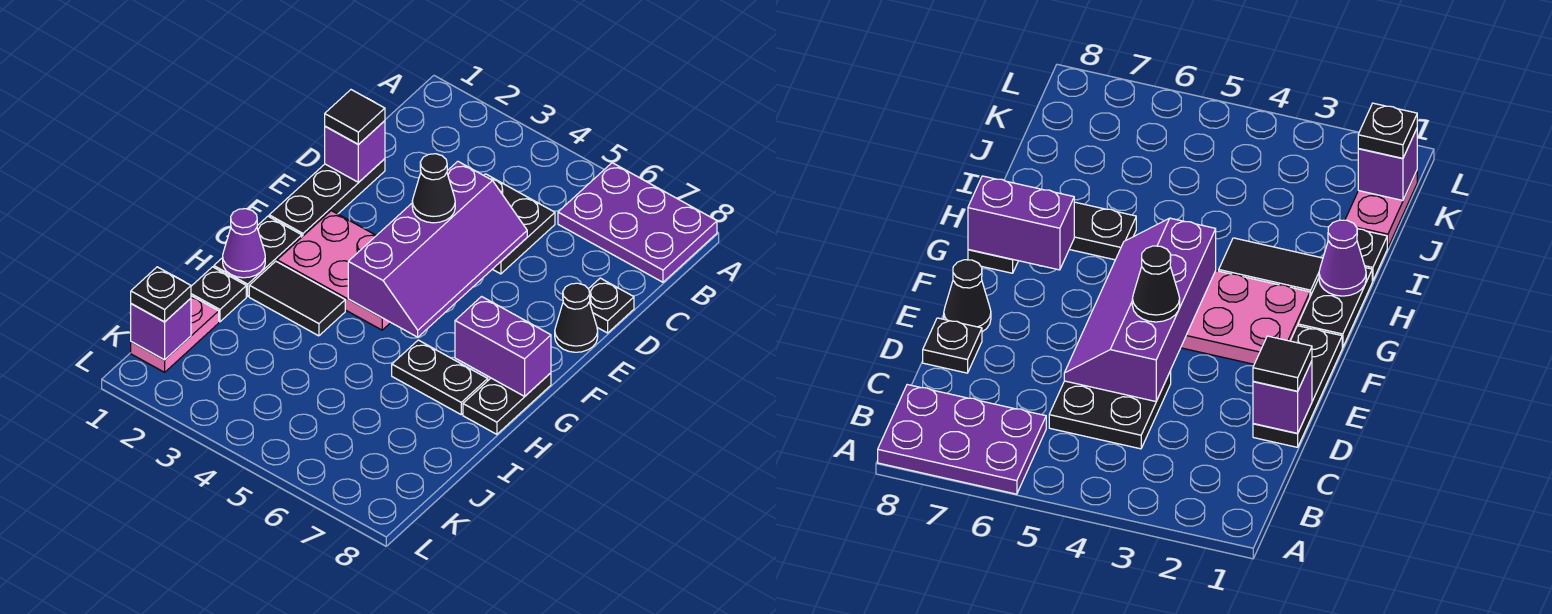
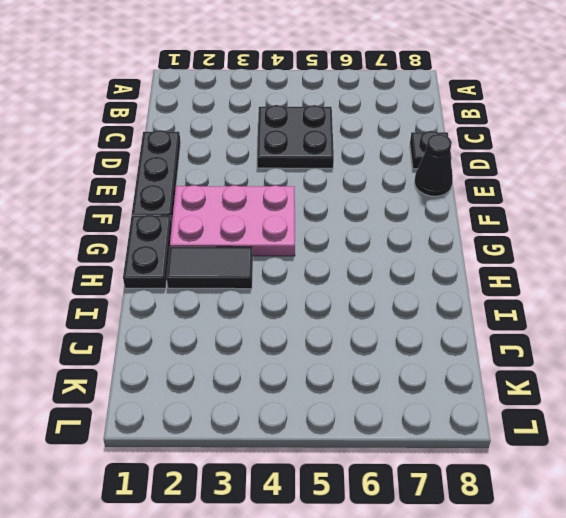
none -> purple 2x3 plate [558,163,717,282]
none -> black 1x2 plate [463,373,551,434]
none -> black 1x2 plate [392,340,488,414]

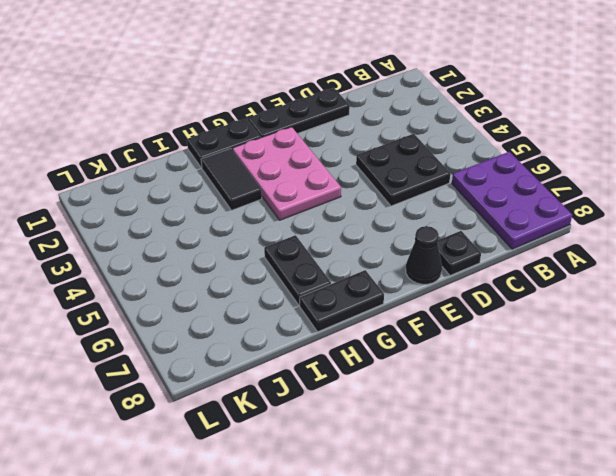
none -> black 1x1 plate [191,267,246,322]
none -> pink 1x2 plate [131,296,219,372]
none -> purple 1x1 brick [325,121,385,182]

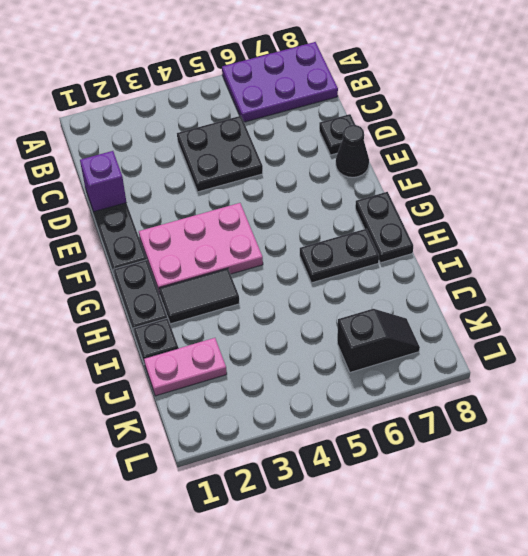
pink 1x2 plate [144,338,227,396] -> pink 1x2 plate turned to [131,296,219,372]
black 1x2 slope [337,309,420,372] -> none
none -> purple 2x4 slope [348,161,527,337]
none -> purple 1x2 brick [455,297,551,396]
none -> purple 1x1 cone [223,209,265,278]

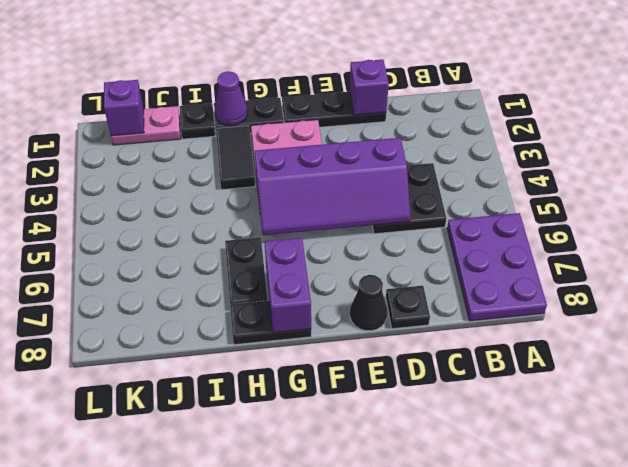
none -> black 1x1 tile [325,90,385,145]
none -> black 1x1 cone [412,154,455,223]
none -> black 1x1 plate [131,267,191,322]

